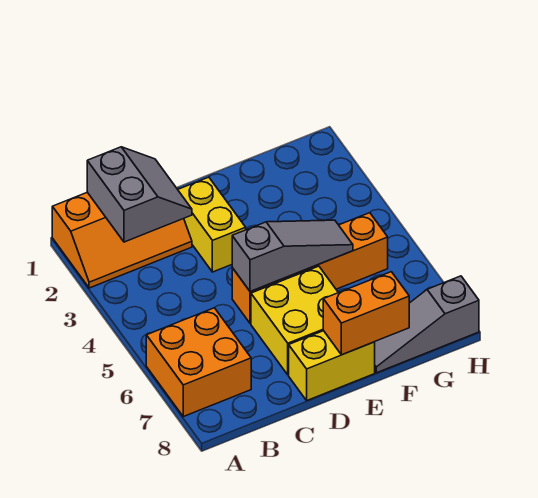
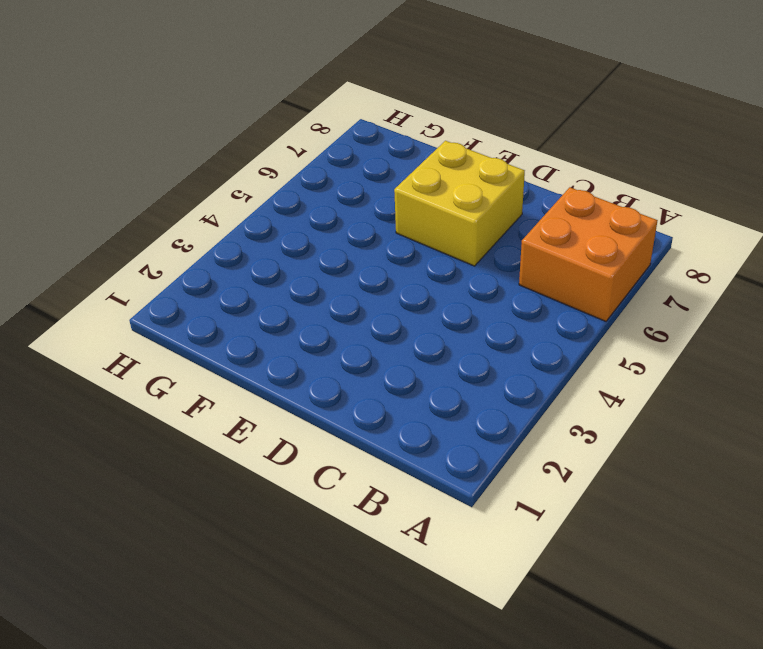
none -> orange 2x3 slope [52,192,192,288]
none -> yellow 1x2 brick [178,177,246,272]

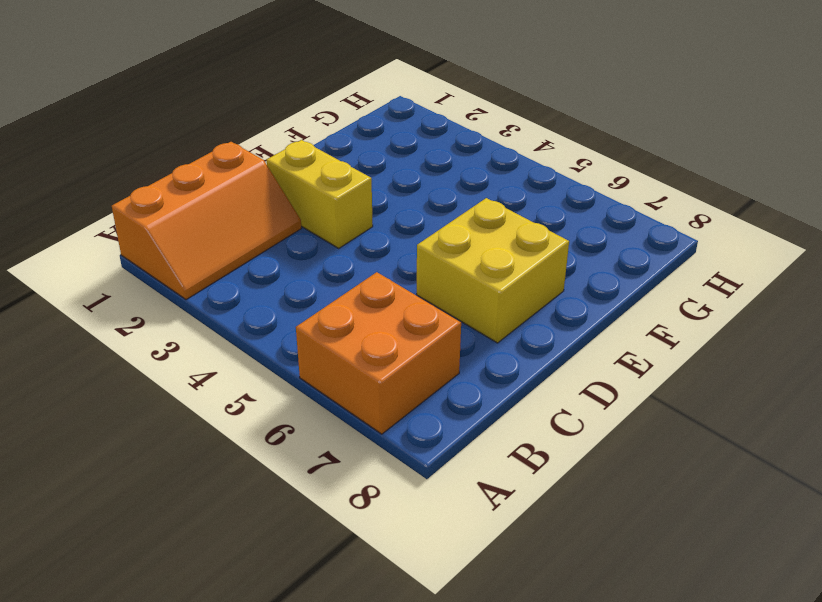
none -> orange 1x4 brick [232,213,388,324]
none -> yellow 1x2 brick [289,331,375,400]

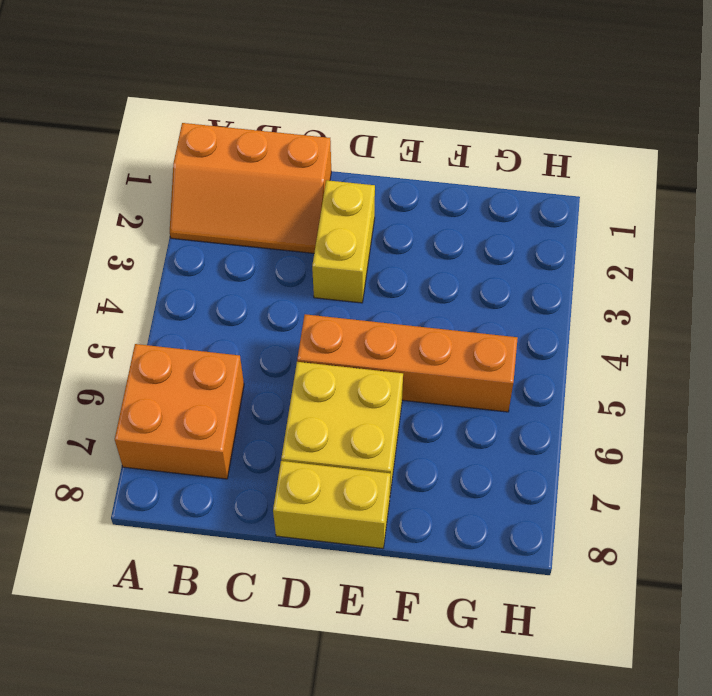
none -> grey 1x3 slope [375,276,479,373]
none -> grey 2x2 slope [87,147,192,242]

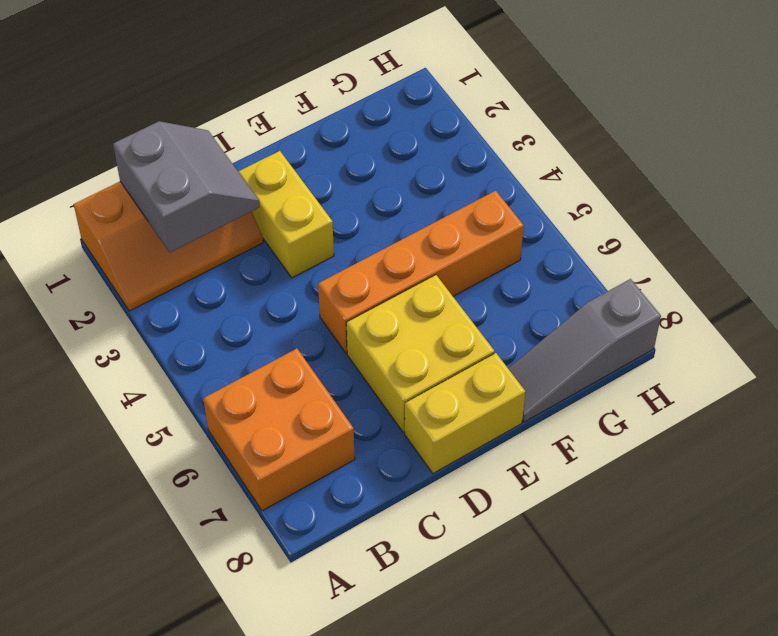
none -> grey 1x3 slope [232,220,353,292]
none -> orange 1x2 brick [323,272,409,355]

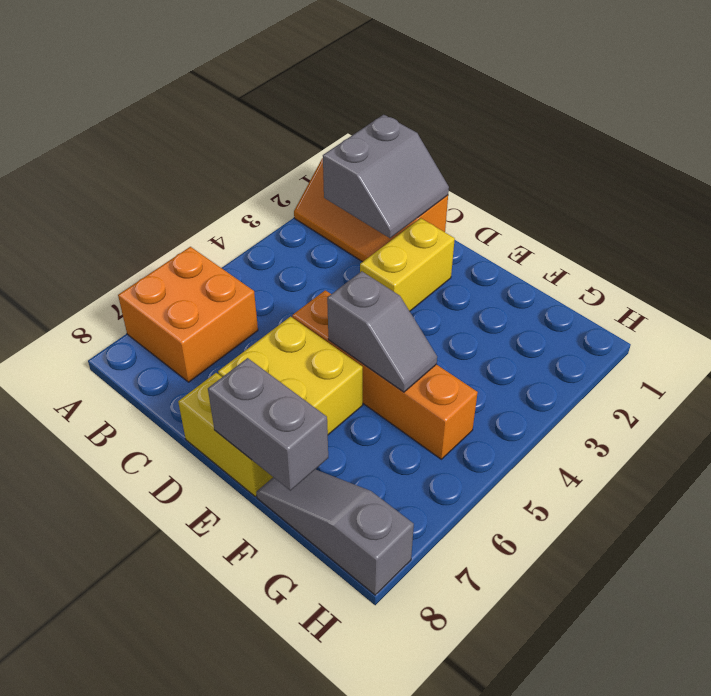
grey 1x2 slope [327,271,437,392] -> grey 1x3 slope [232,220,353,292]
grey 1x2 brick [208,358,328,491] -> orange 1x2 brick [323,272,409,355]

